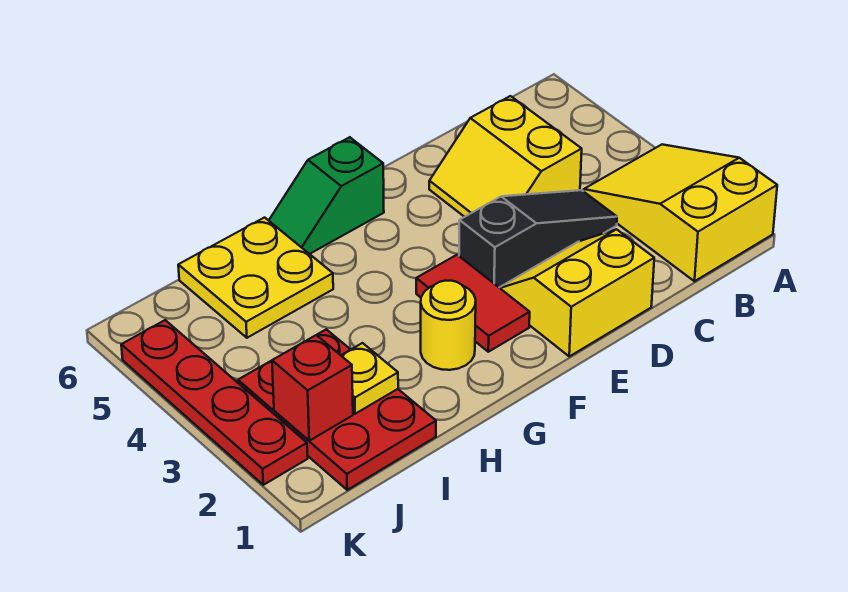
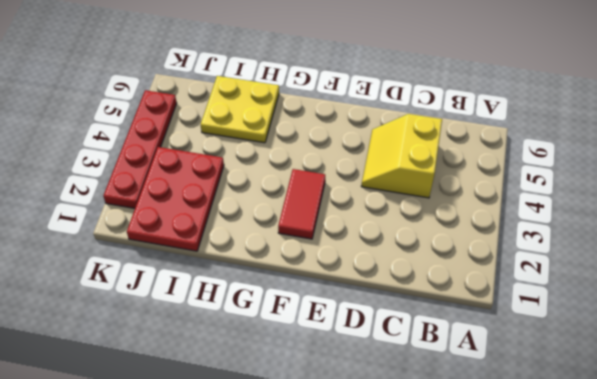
none -> yellow 2x3 slope [584,144,777,281]
none -> black 1x3 slope [459,190,617,287]
none -> yellow 2x2 slope [499,229,654,356]

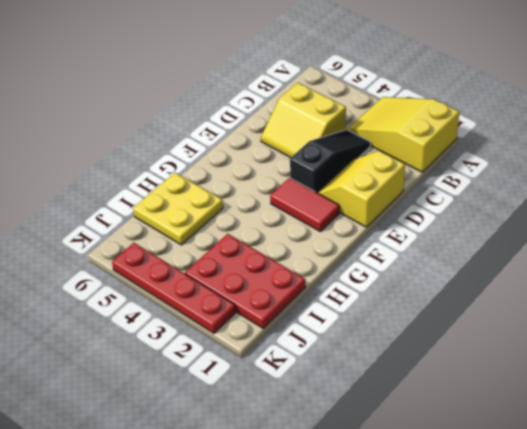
none -> green 1x2 slope [269,137,384,254]
none -> yellow 1x1 round brick [421,281,476,370]
none -> yellow 1x1 plate [341,343,398,414]

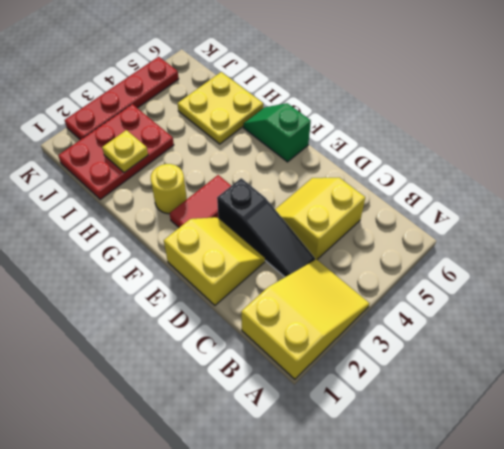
none -> red 1x1 brick [272,335,353,441]

